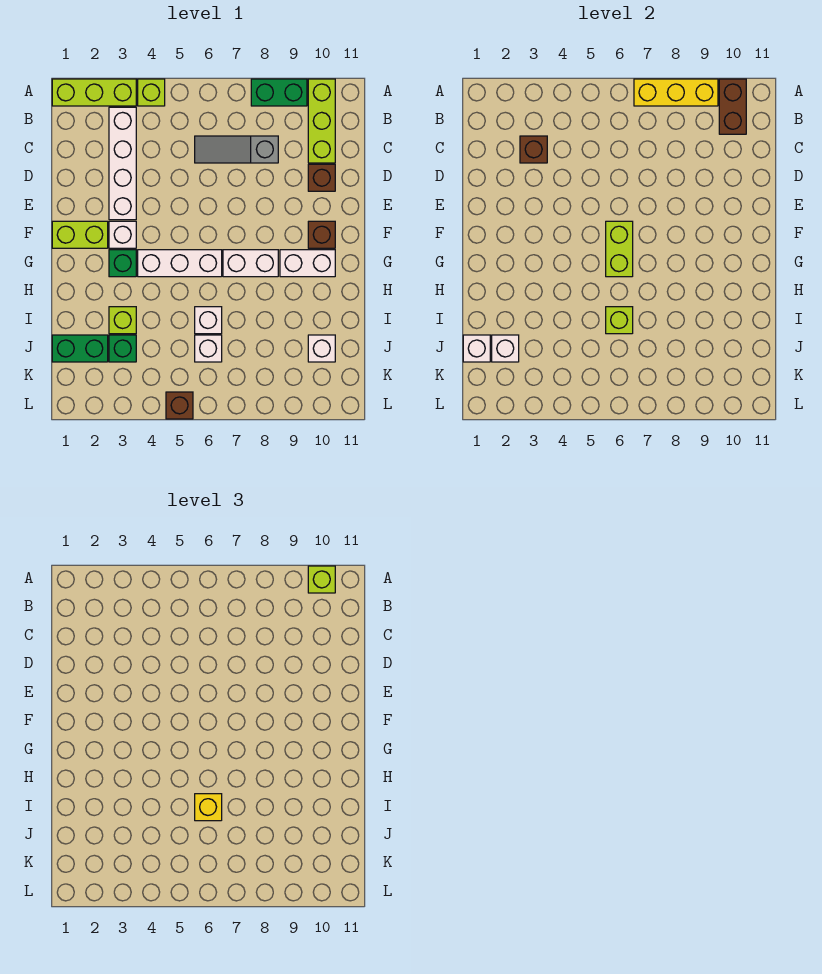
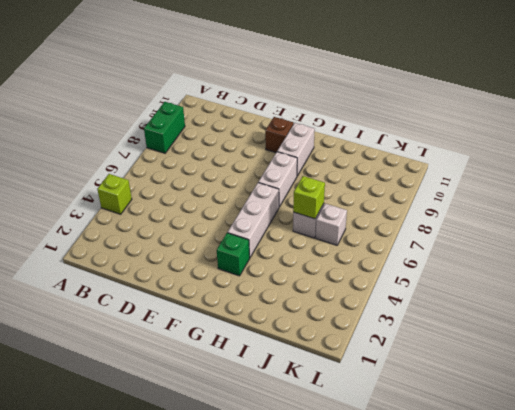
none -> lime 1x3 brick [52,79,136,106]
none -> lime 1x3 brick [308,79,335,163]
none -> white 1x4 brick [109,107,136,220]
none -> grey 1x3 slope [195,136,278,163]

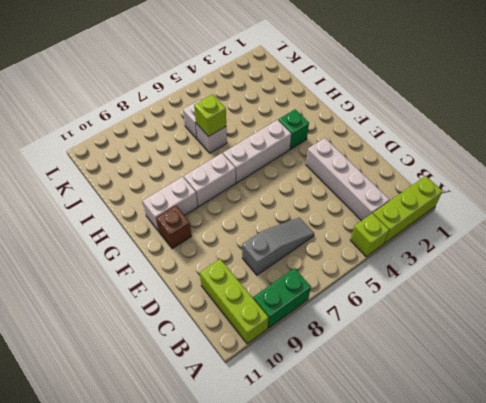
none -> brown 1x1 brick [308,164,335,191]
none -> lime 1x2 brick [52,221,108,248]
none -> white 1x1 brick [109,221,136,248]
none -> lime 1x1 brick [109,307,136,334]

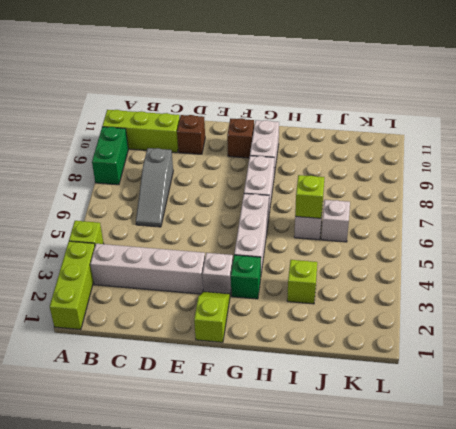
lime 1x2 slope [194,292,230,342] -> lime 1x2 brick [52,221,108,248]
none -> green 1x2 brick [52,335,108,362]
none -> green 1x1 brick [109,335,136,362]
none -> white 1x1 brick [308,335,335,362]
none -> brown 1x1 brick [166,392,193,419]

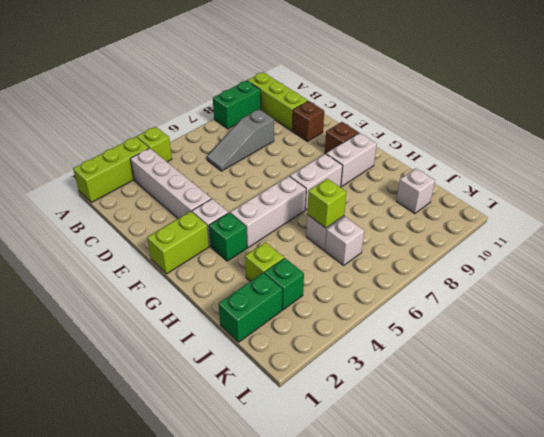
none -> brown 1x1 brick [166,392,193,419]
none -> yellow 1x3 brick [634,79,718,106]
none -> brown 1x2 brick [719,79,746,134]
none -> brown 1x1 brick [520,136,547,163]

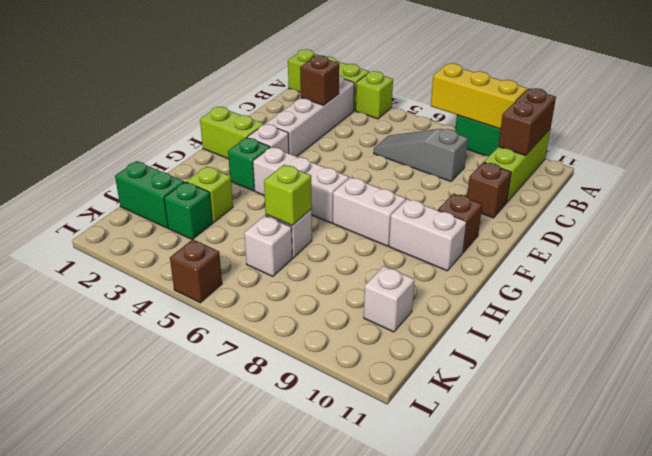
none -> lime 1x2 brick [606,221,633,277]
none -> white 1x1 brick [463,335,490,362]
none -> white 1x1 brick [492,335,519,362]
none -> lime 1x1 brick [308,566,335,593]

